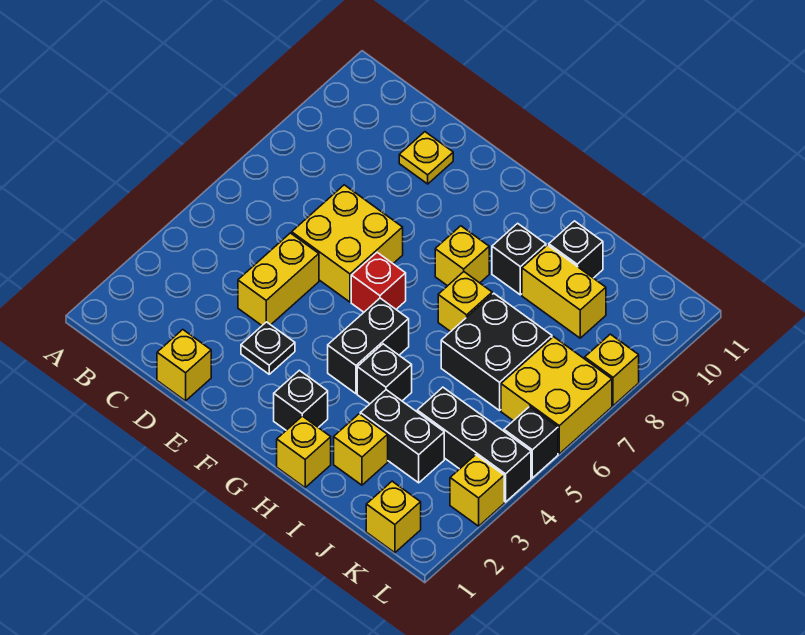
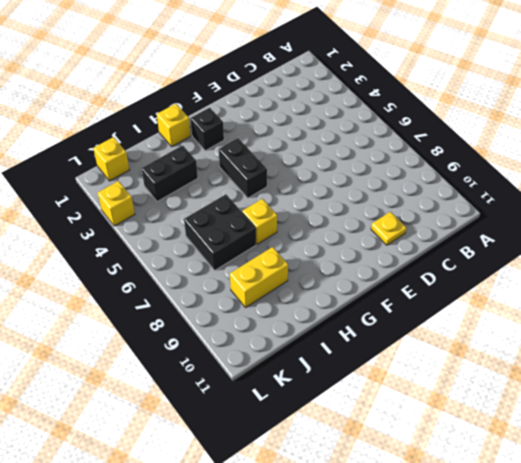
none -> yellow 1x1 brick [157,330,211,401]
none -> yellow 1x2 brick [238,233,319,325]
none -> yellow 2x2 brick [292,185,403,302]

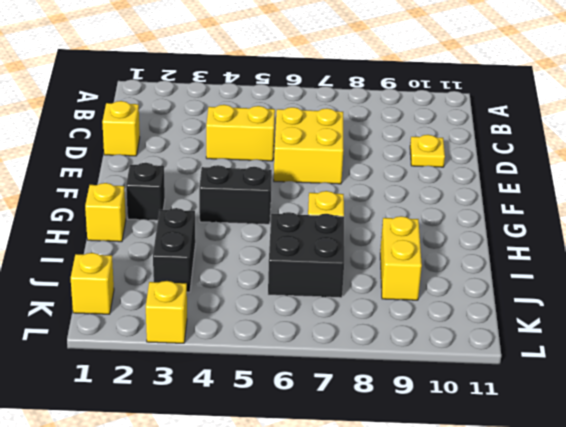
none -> black 1x1 plate [241,322,295,374]
none -> red 1x1 brick [351,252,406,312]
none -> yellow 1x1 brick [435,226,489,286]

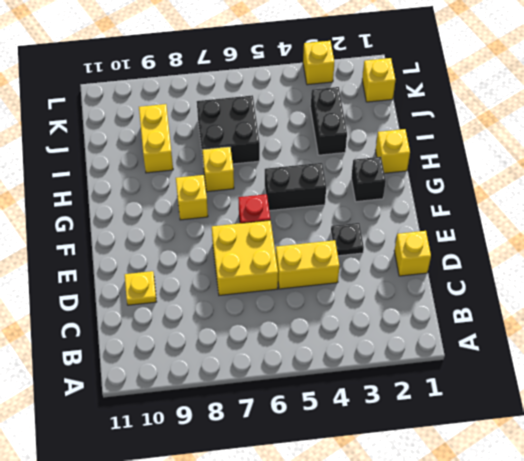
none -> black 1x1 brick [357,344,412,404]
none -> black 1x1 brick [492,223,546,295]
none -> yellow 1x1 brick [334,414,388,485]

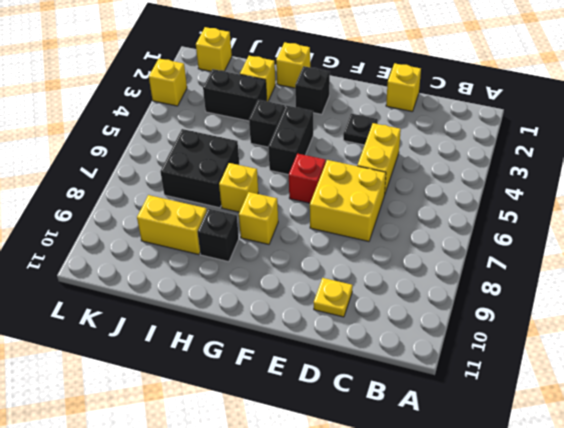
none -> black 1x1 brick [549,221,603,278]
none -> black 1x3 brick [417,387,531,502]
none -> yellow 2x2 brick [501,337,612,454]

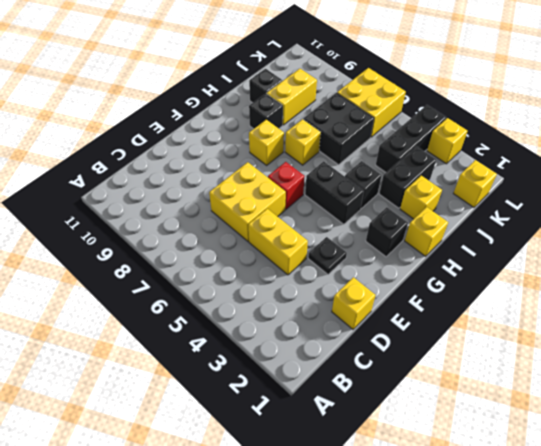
none -> yellow 1x1 plate [399,132,453,184]
none -> black 1x1 brick [504,407,558,478]
none -> yellow 1x1 brick [585,334,639,406]

